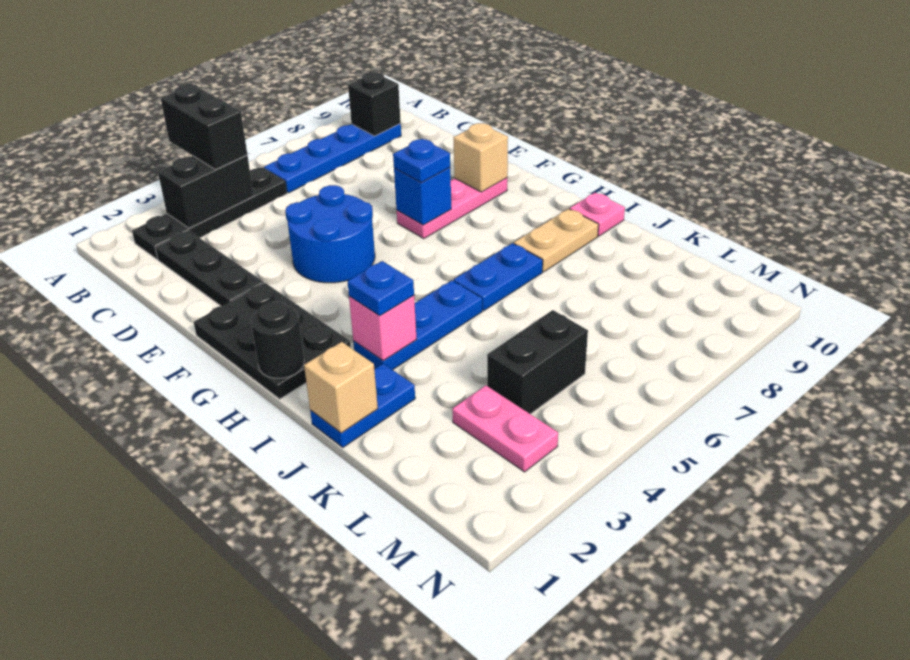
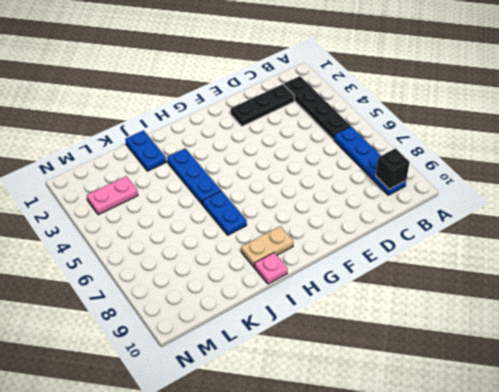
tan 1x2 plate [241,226,293,267] -> tan 1x2 plate turned to [514,209,599,272]
none -> blue 2x2 round brick [285,185,375,283]
none -> black 2x3 plate [194,283,351,399]
none -> pink 1x3 plate [397,178,507,239]

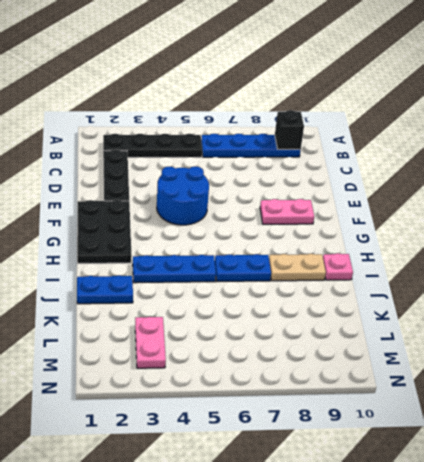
pink 1x2 plate [260,199,314,224] -> pink 1x3 plate [397,178,507,239]
none -> black 1x2 brick [487,310,588,414]
none -> black 1x2 brick [158,155,254,228]
none -> blue 1x1 brick [394,167,451,225]

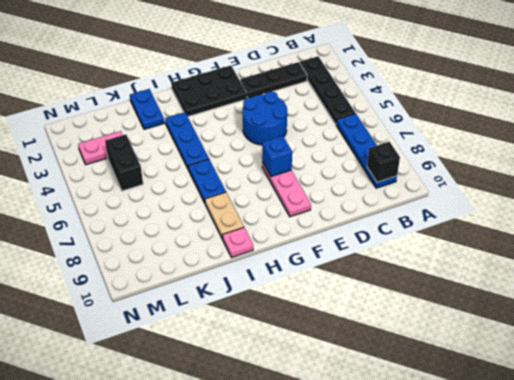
none -> black 1x2 brick [158,155,254,228]
none -> tan 1x1 brick [453,123,508,192]
none -> black 1x1 round brick [251,302,304,378]

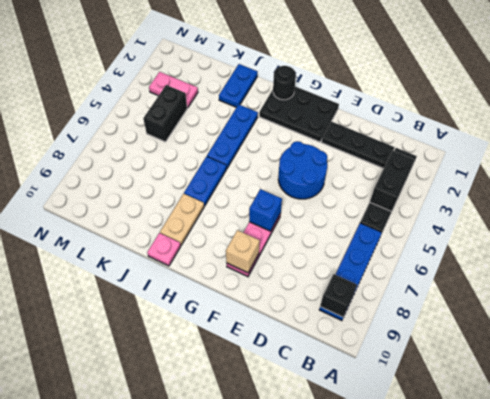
none -> pink 1x1 brick [349,295,417,360]
none -> tan 1x1 brick [304,342,378,433]
none -> black 1x2 brick [161,84,247,170]

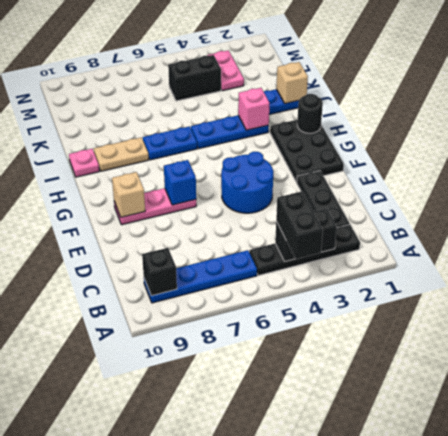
none -> blue 1x1 plate [393,139,450,182]
none -> blue 1x1 plate [347,261,414,316]

